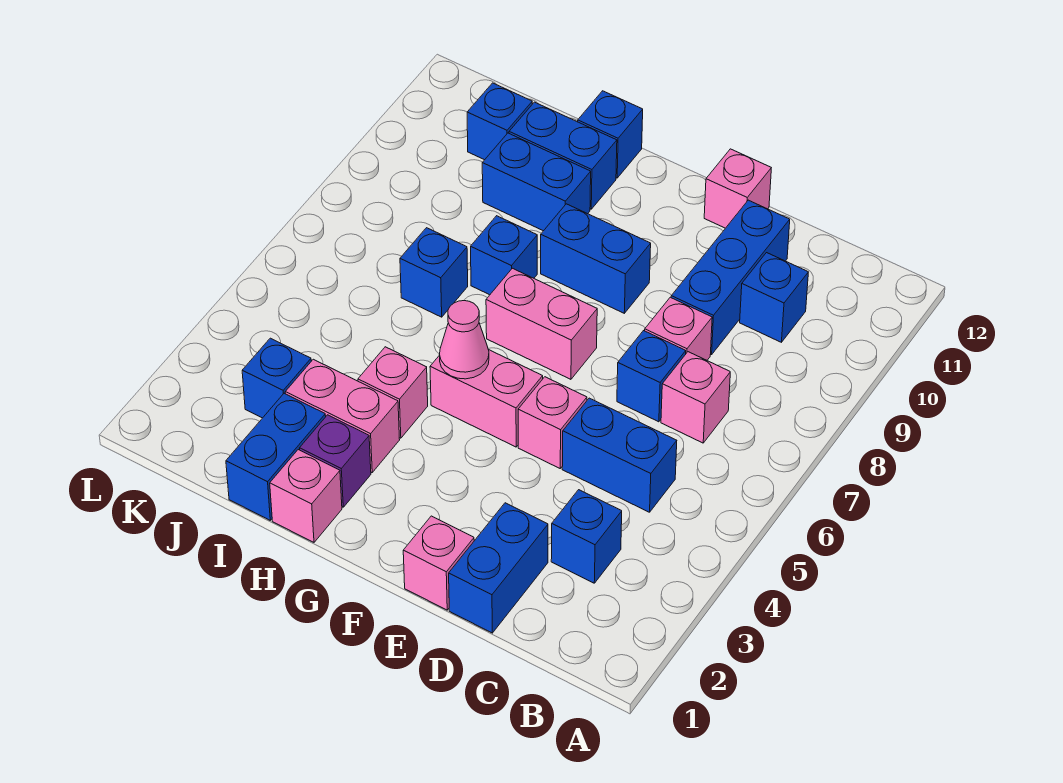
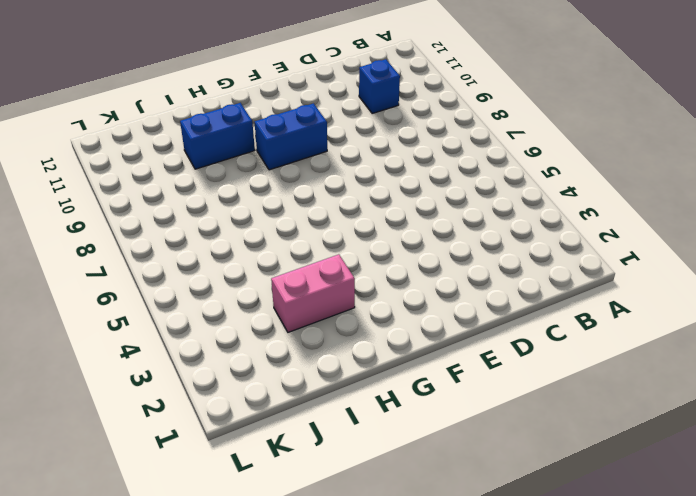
none -> blue 1x1 brick [551,490,622,583]
none -> blue 1x2 brick [562,398,677,512]
none -> pink 1x1 brick [661,352,730,443]

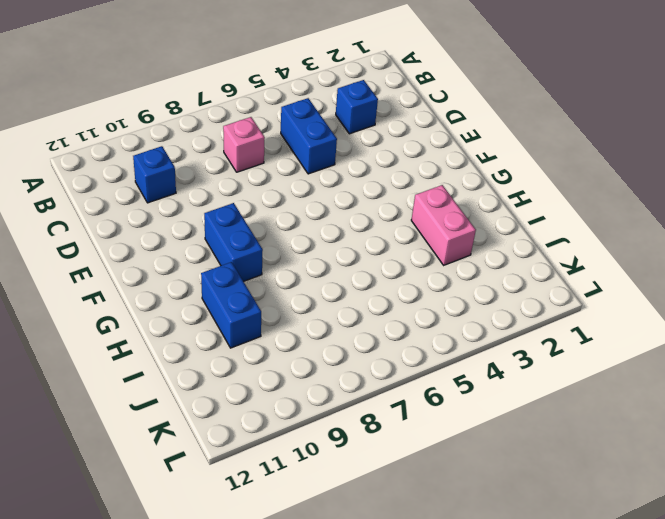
none -> blue 1x2 brick [449,503,548,633]
none -> blue 1x1 brick [617,331,686,422]
none -> pink 1x1 brick [645,297,712,360]

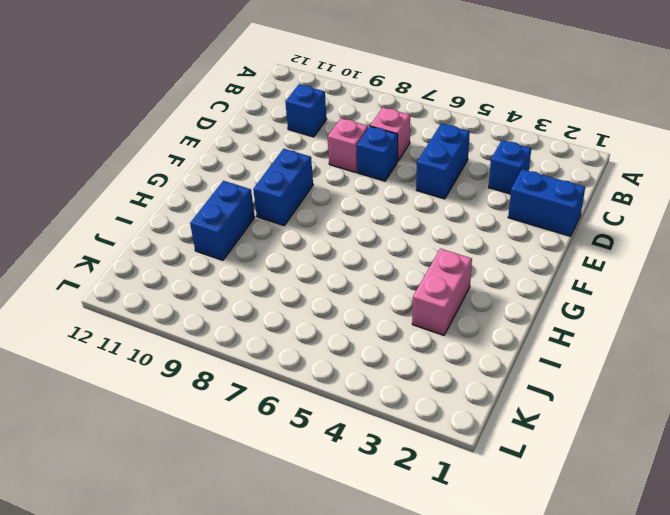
none -> blue 1x3 brick [671,200,790,355]
none -> pink 1x1 brick [403,516,474,610]
none -> pink 1x1 brick [518,377,587,468]

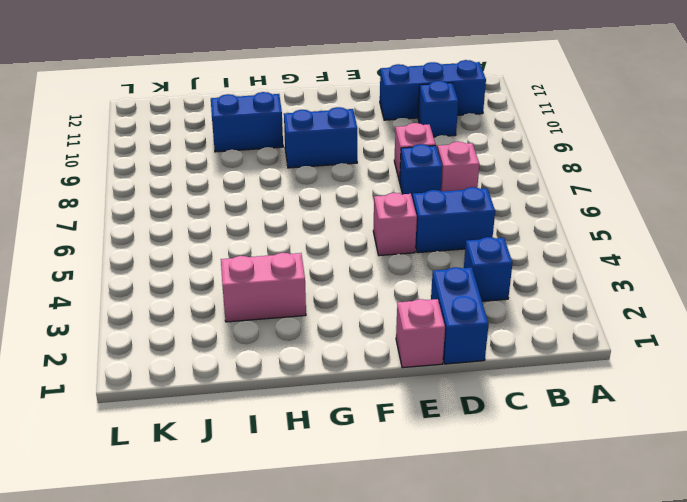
blue 1x3 brick [380,60,486,120] -> blue 1x3 brick turned to [671,200,790,355]
none -> pink 1x1 brick [704,149,771,228]
none -> pink 1x2 brick [430,350,543,447]
none -> pink 1x2 brick [486,268,597,379]

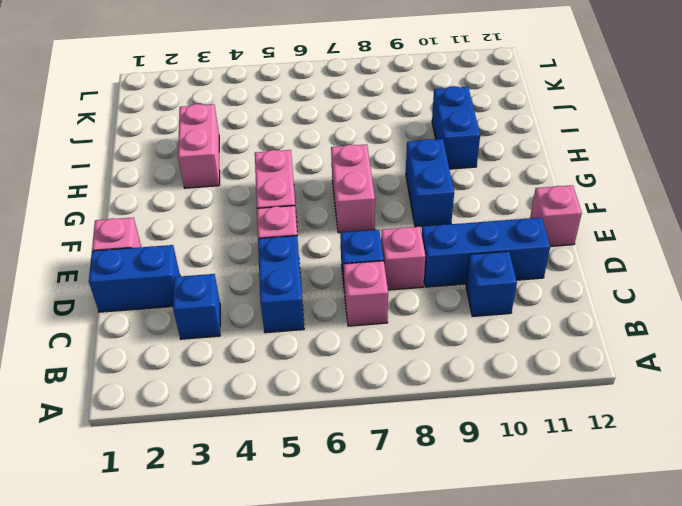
none -> pink 1x1 brick [270,450,342,542]
none -> purple 1x1 brick [300,415,371,507]
none -> pink 1x1 brick [358,347,428,438]

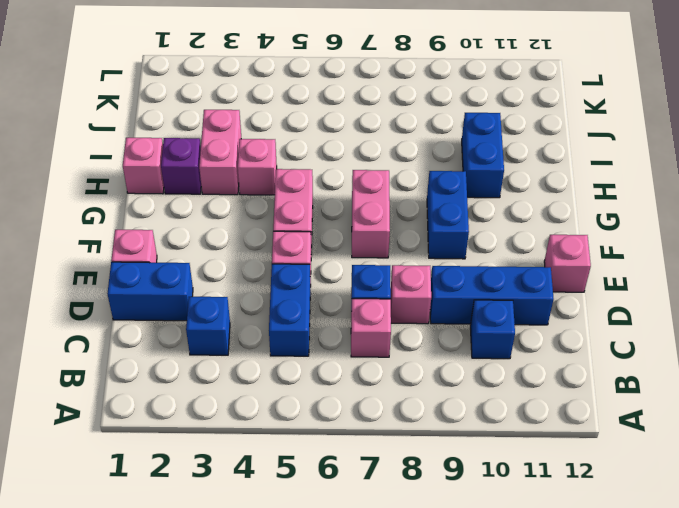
none -> blue 1x1 brick [471,216,537,295]
none -> blue 1x2 brick [509,102,617,209]
none -> blue 1x1 brick [578,91,643,178]

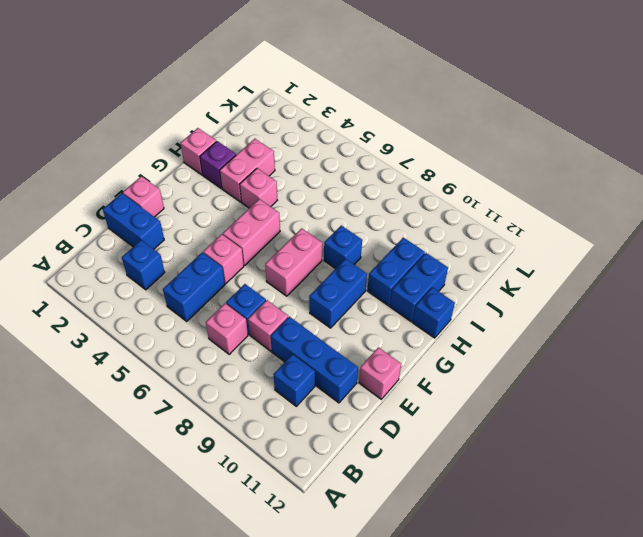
none -> blue 1x2 brick [226,393,326,520]
none -> blue 1x1 brick [400,228,468,317]
none -> blue 1x1 brick [242,338,311,418]

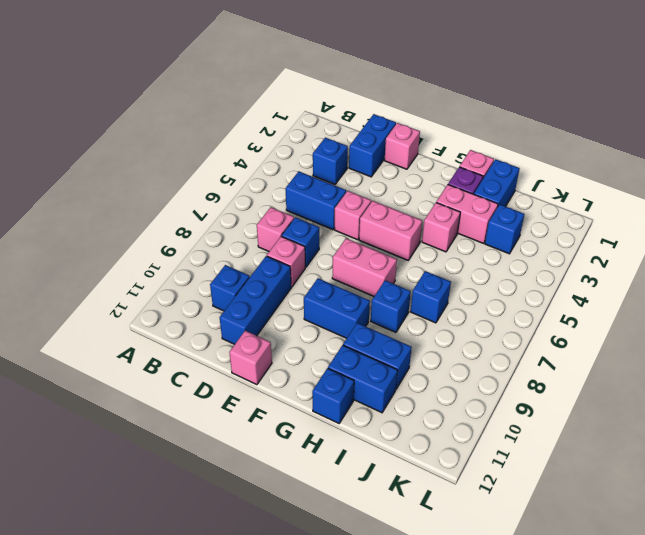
none -> blue 1x1 brick [467,83,532,160]
none -> pink 1x1 cone [439,301,489,379]

